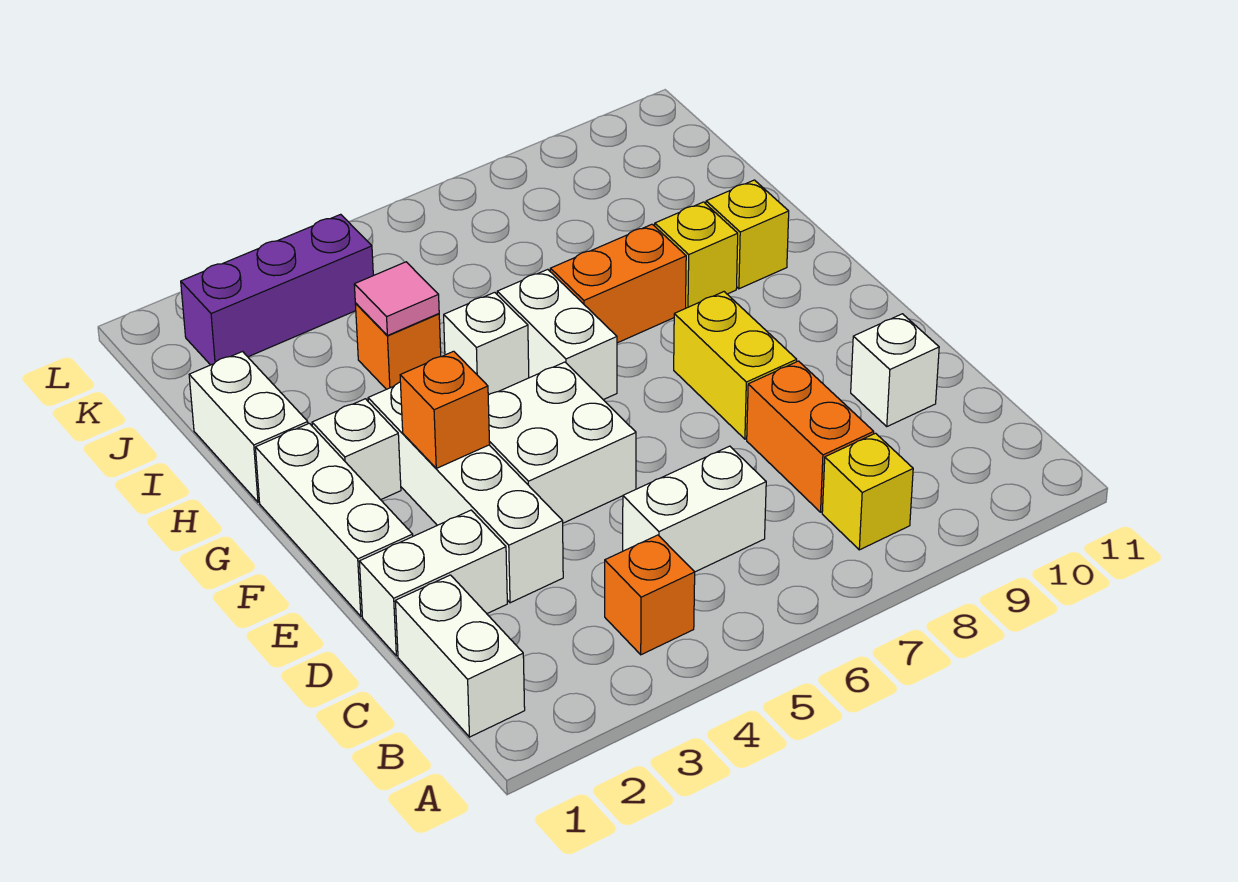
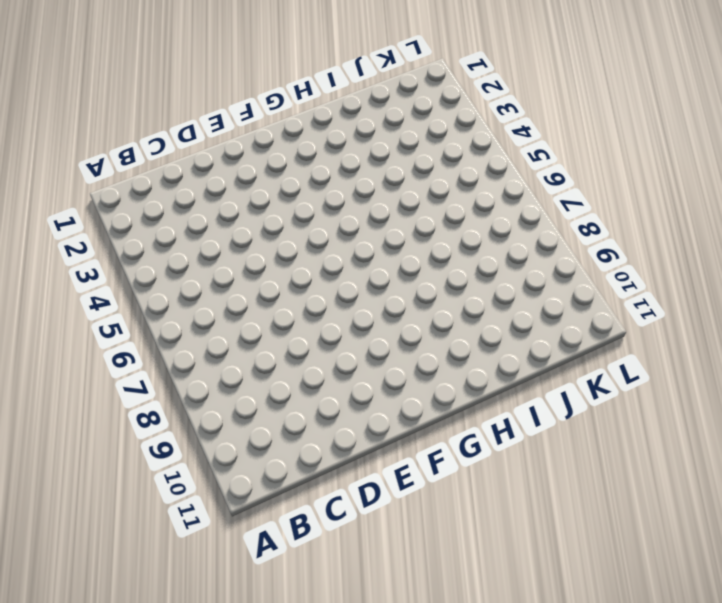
none -> white 1x2 brick [395,575,525,737]
none -> orange 1x1 brick [605,535,695,655]
none -> yellow 1x1 brick [822,433,913,550]

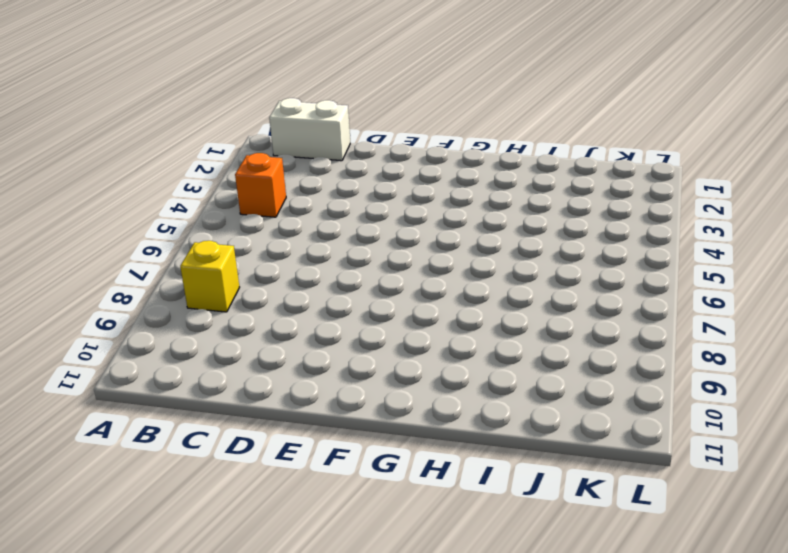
none -> white 1x2 brick [623,446,766,572]
none -> orange 1x2 brick [747,361,874,512]
none -> white 1x2 brick [359,510,507,656]

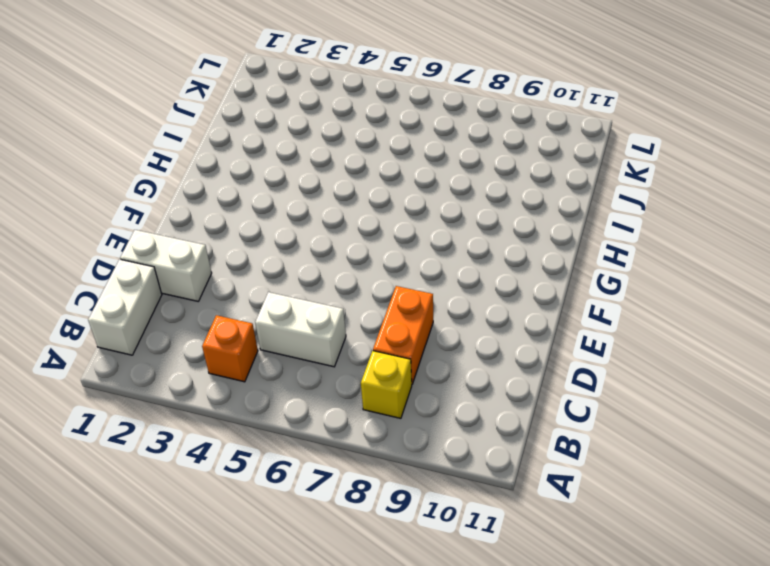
none -> white 1x4 brick [368,382,563,603]
none -> white 1x1 brick [851,314,939,426]
none -> white 1x3 brick [255,423,413,616]

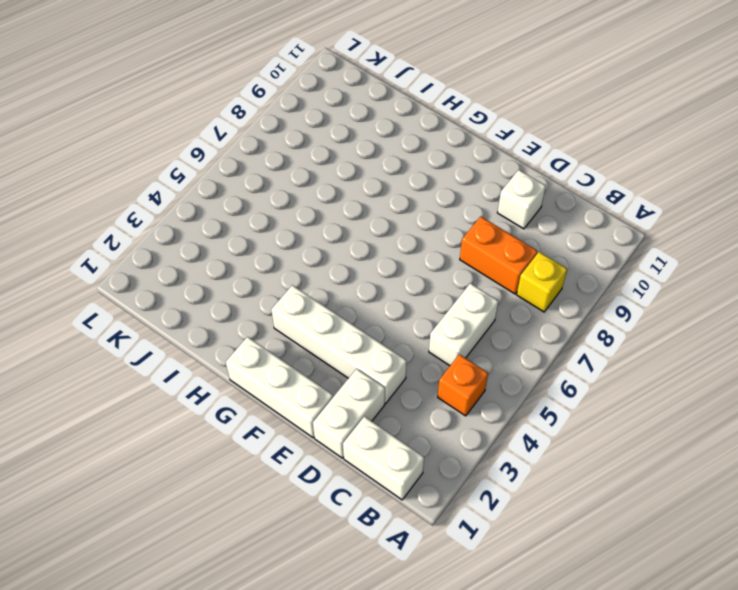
none -> white 2x2 brick [488,362,636,523]
none -> yellow 1x2 brick [674,292,797,439]
none -> white 1x1 brick [312,399,401,500]

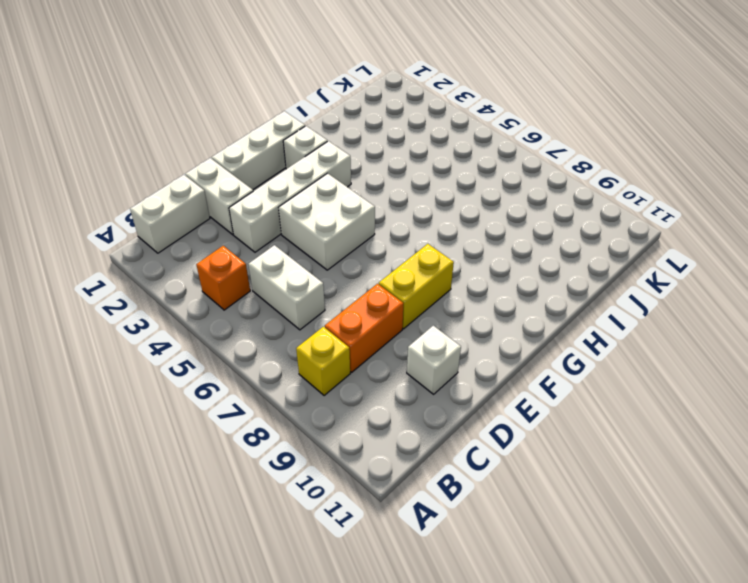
none -> white 1x2 brick [497,269,617,400]
none -> white 1x2 brick [189,352,308,502]
none -> white 1x1 brick [444,292,529,395]

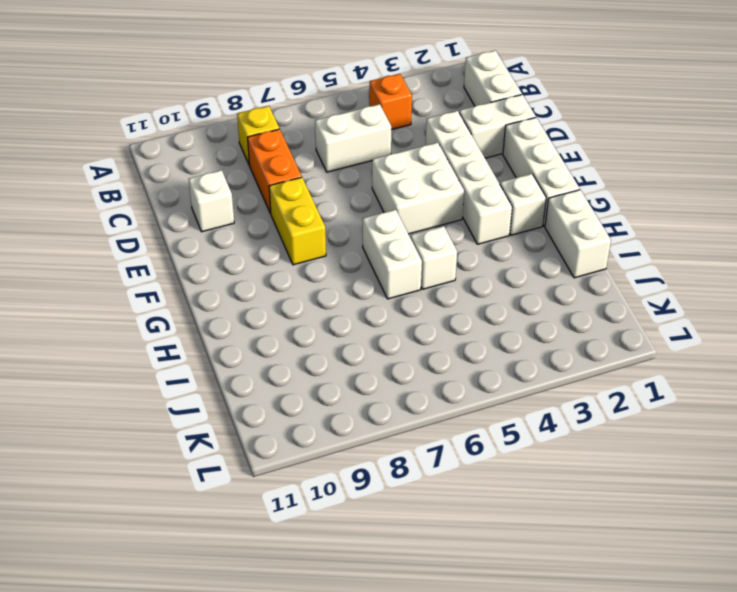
none -> orange 1x2 brick [550,224,686,343]
none -> yellow 1x1 brick [655,202,738,308]
none -> yellow 1x1 brick [706,180,789,289]

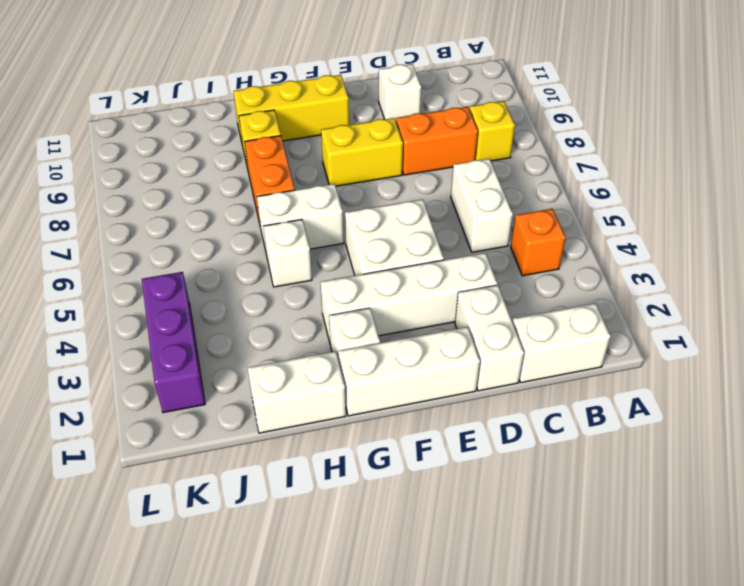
yellow 1x3 brick [233,75,349,146] -> yellow 1x1 brick [706,180,789,289]
none -> orange 1x1 brick [355,304,441,389]
none -> orange 1x1 brick [400,351,490,468]
none -> pink 1x1 tile [354,262,439,336]

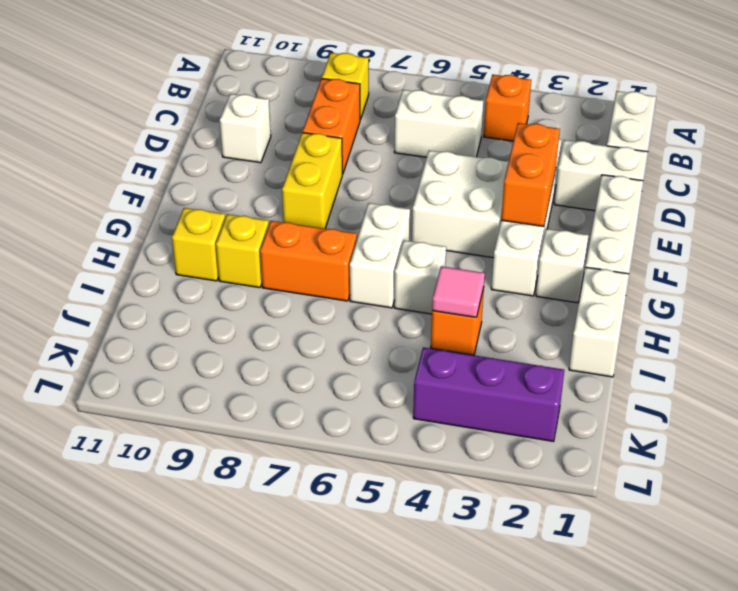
orange 1x2 brick [501,123,560,227] -> orange 1x1 brick [400,351,490,468]

